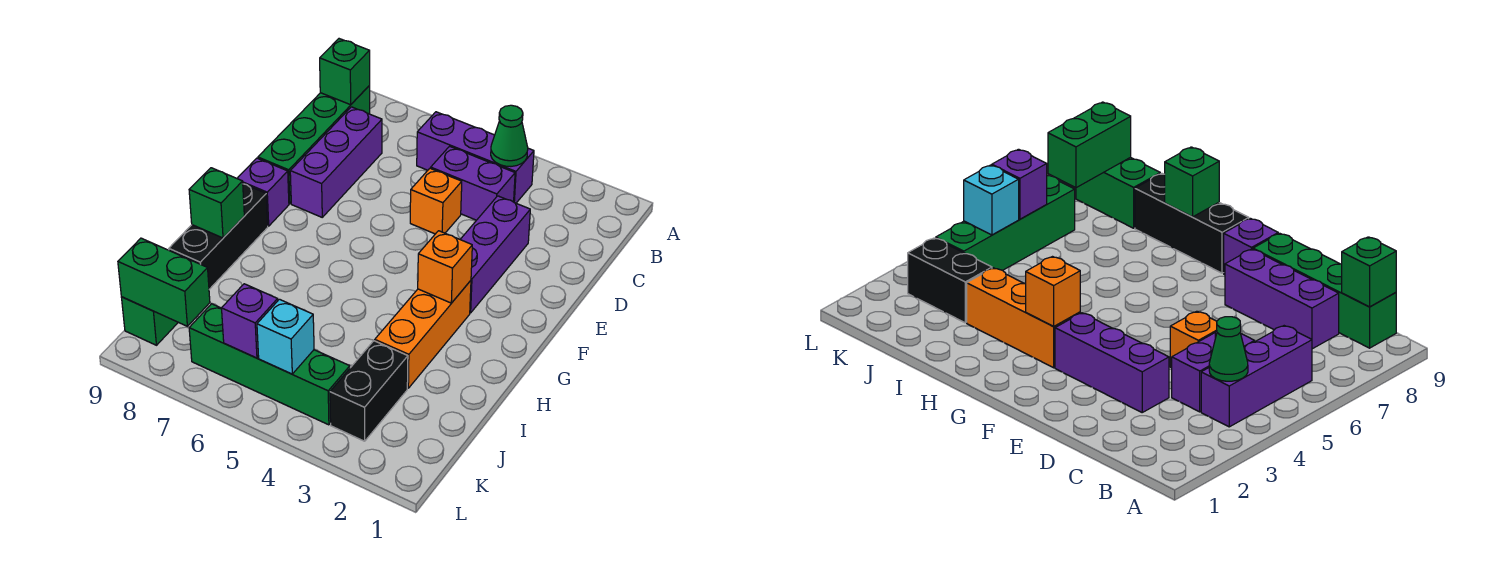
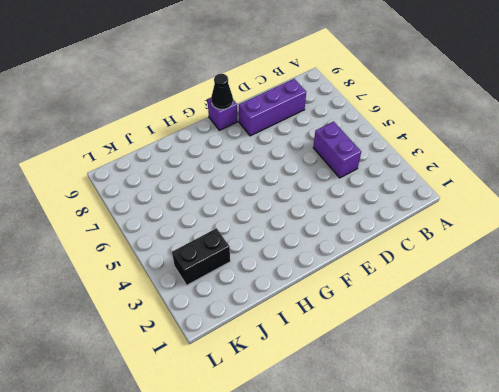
black 1x1 cone [211,74,233,110] -> none
none -> purple 1x3 brick [417,112,534,203]
none -> green 1x4 brick [258,86,370,204]
none -> purple 1x3 brick [460,196,530,313]

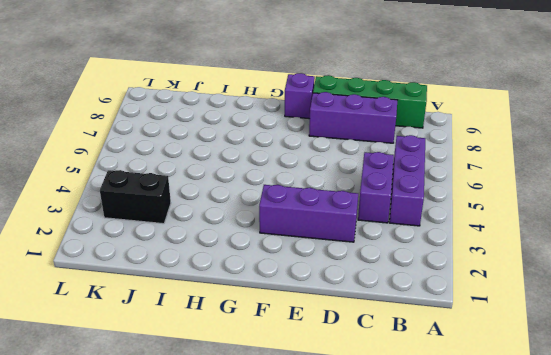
none -> orange 1x1 brick [410,168,462,234]
none -> orange 1x3 brick [375,281,471,388]
none -> black 1x3 brick [169,184,268,289]

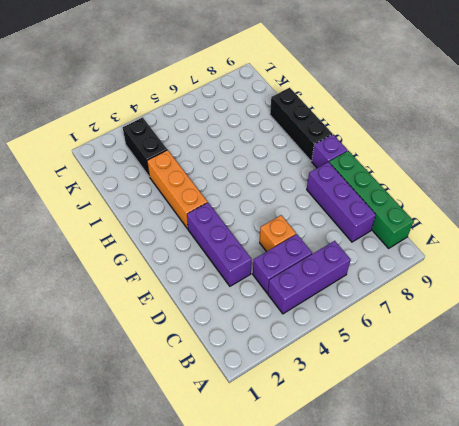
none -> green 1x2 brick [121,250,199,345]
none -> green 1x4 brick [189,304,350,425]
none -> green 1x1 cone [491,105,528,166]

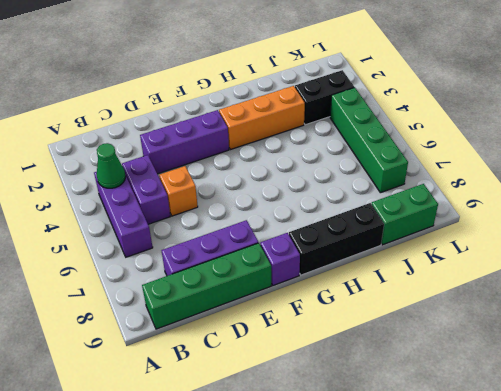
none -> green 1x1 brick [320,39,370,105]
none -> orange 1x1 brick [418,231,472,303]
none -> green 1x1 brick [189,168,244,238]

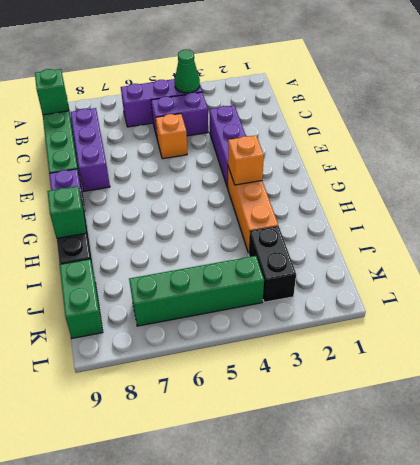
none -> cyan 1x1 brick [257,299,314,374]
none -> purple 1x1 brick [222,284,278,358]
none -> green 1x2 brick [118,238,210,326]

